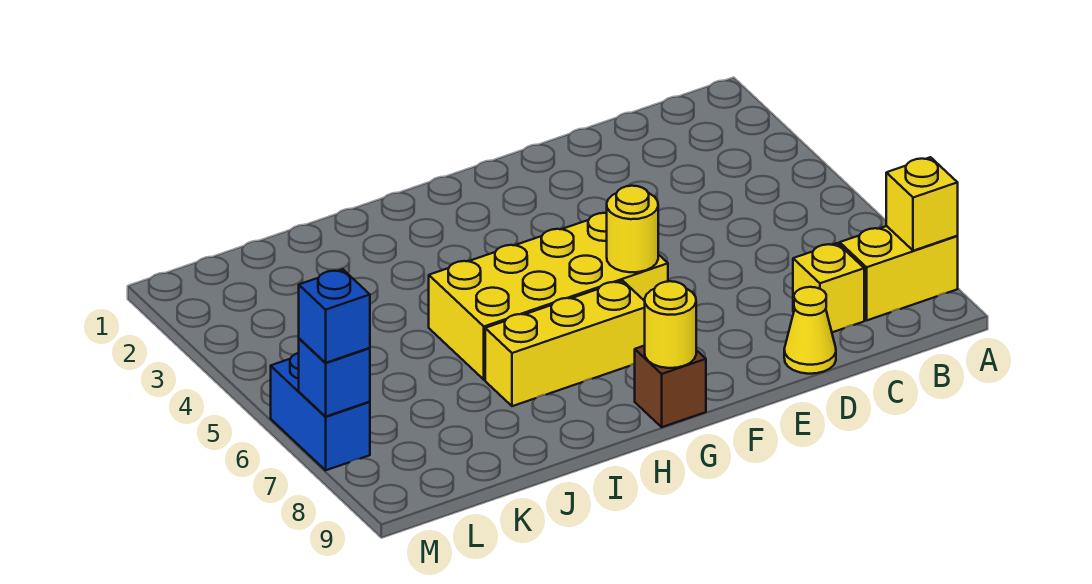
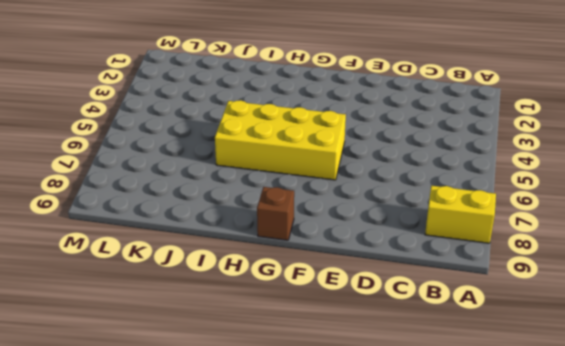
none -> yellow 1x1 brick [793,243,864,332]
none -> yellow 1x1 cone [784,287,836,374]
none -> yellow 1x3 brick [485,281,645,406]

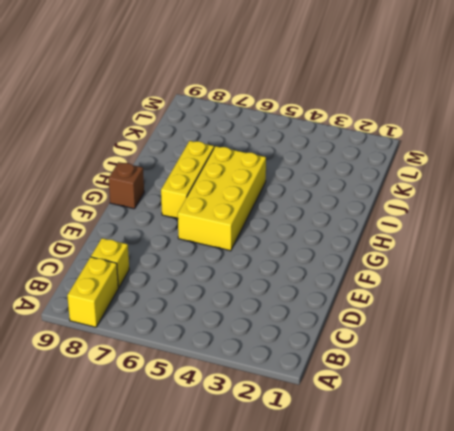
none -> yellow 1x1 cone [784,287,836,374]
none -> blue 1x2 brick [271,353,370,470]
none -> yellow 1x1 brick [886,157,958,251]

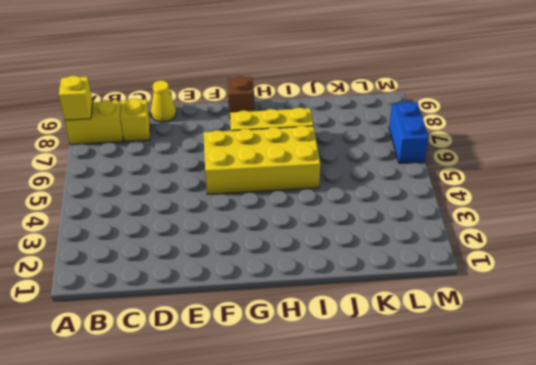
none -> yellow 1x1 round brick [607,186,658,272]
none -> yellow 1x1 round brick [645,281,696,368]
none -> blue 1x1 brick [299,339,370,416]

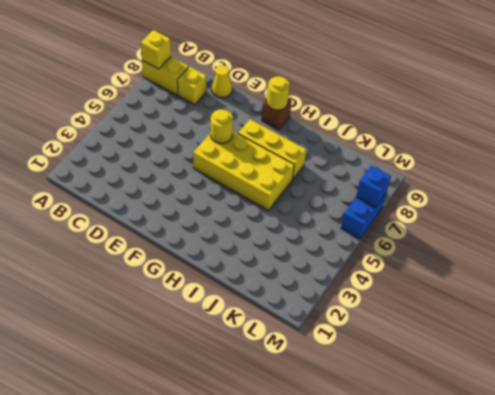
none -> blue 1x1 brick [299,269,370,363]

